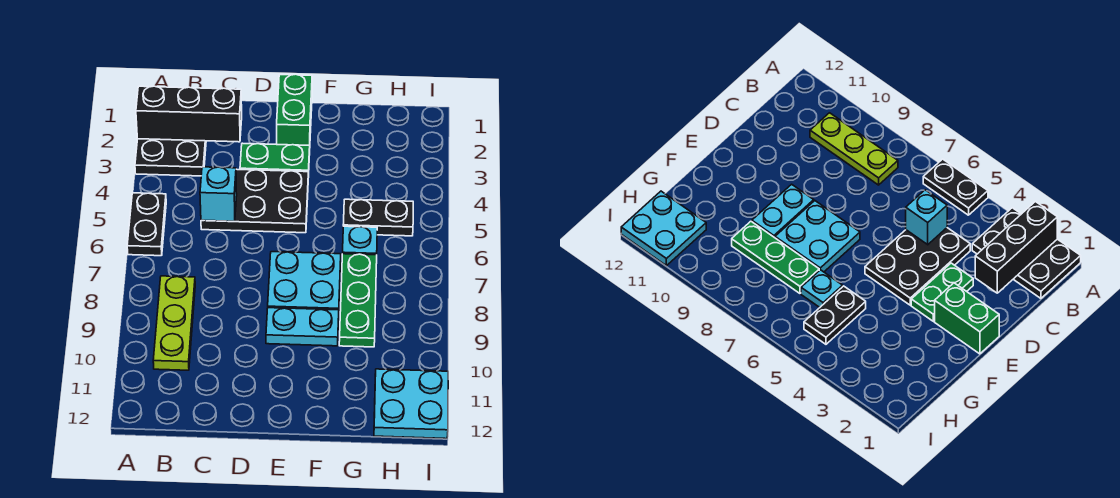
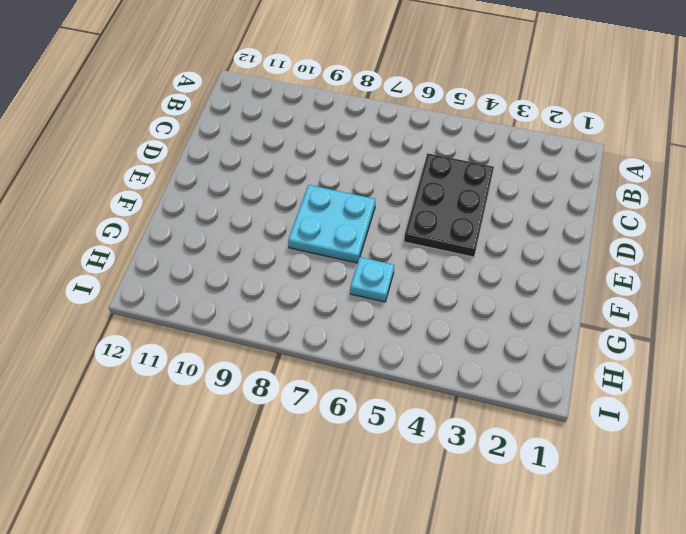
none -> black 2x3 plate [135,139,206,176]
none -> black 1x2 plate [127,193,166,256]
none -> lime 1x3 plate [153,276,195,370]

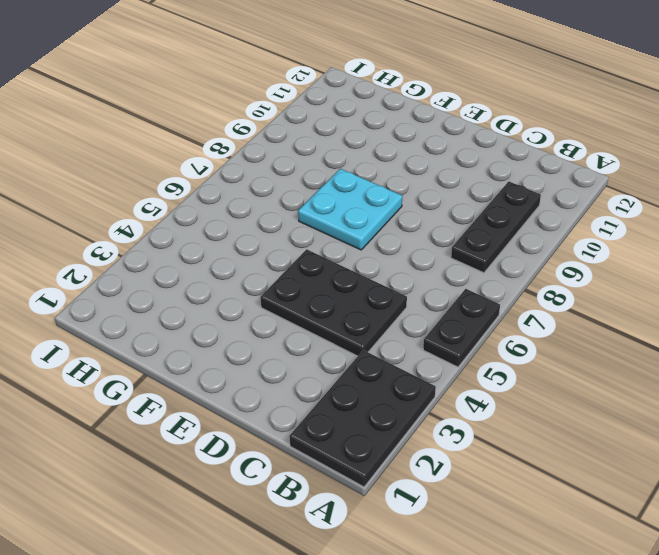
black 1x3 plate [451,181,541,273] -> lime 1x3 plate [153,276,195,370]
none -> green 1x2 plate [240,143,310,177]
none -> green 1x2 brick [277,74,312,145]
none -> cyan 1x2 plate [266,308,339,346]

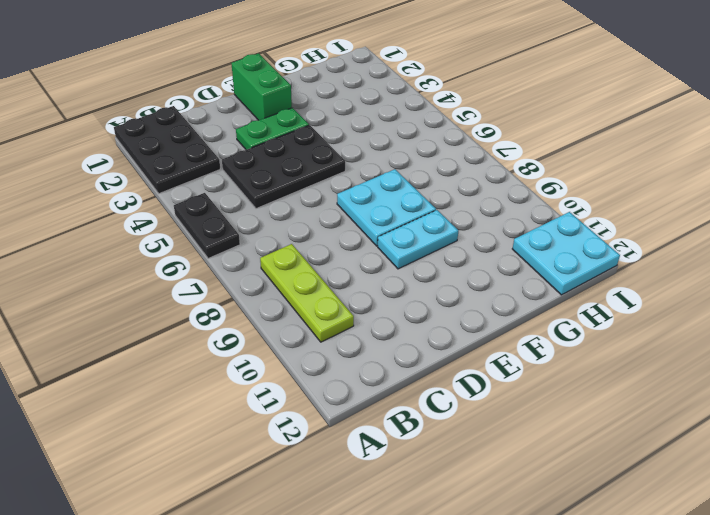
none -> black 1x2 plate [343,199,413,236]
none -> cyan 1x1 plate [343,226,377,255]
none -> green 1x3 plate [339,254,377,347]

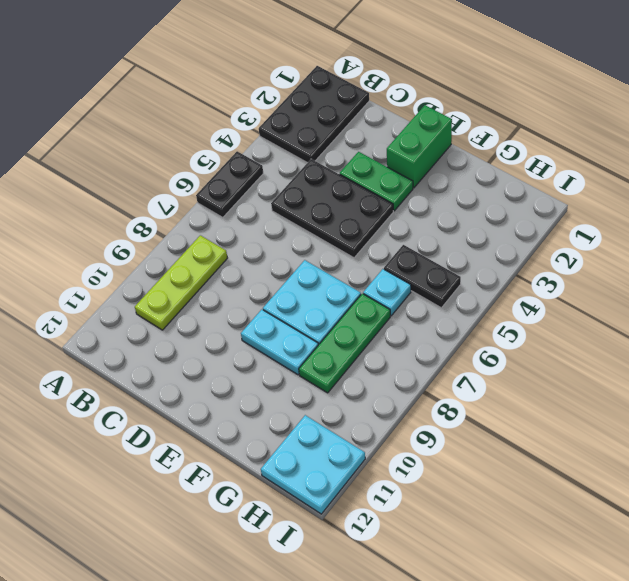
none -> black 1x3 brick [136,86,242,142]
none -> cyan 1x1 brick [200,167,237,221]

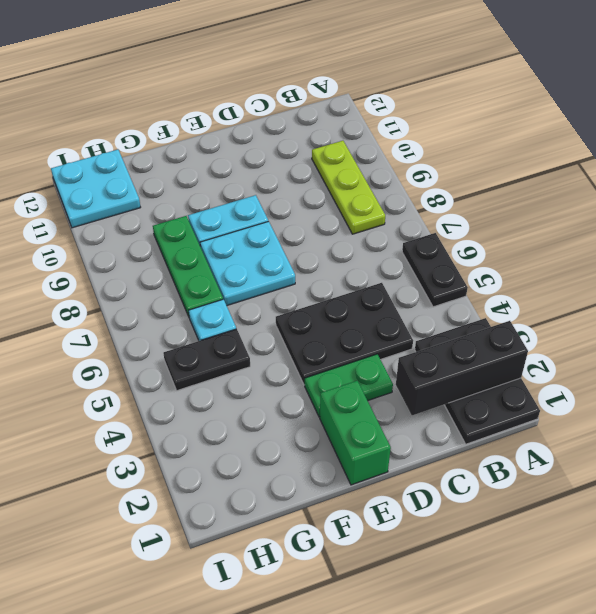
none -> cyan 1x1 brick [200,167,237,221]

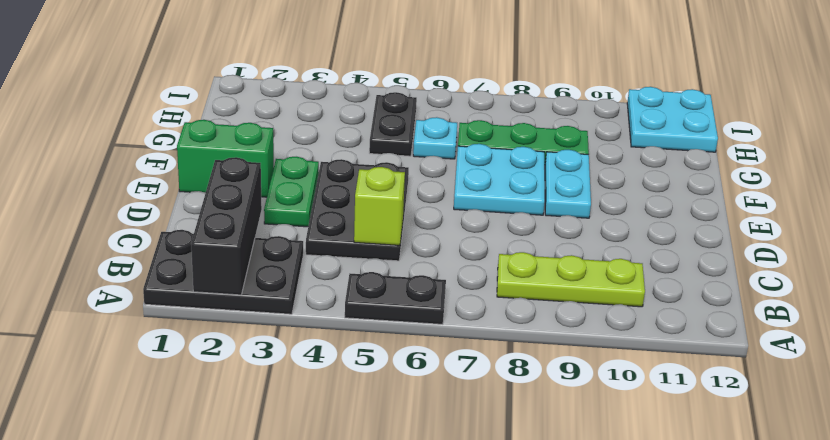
lime 1x1 brick [354,167,405,245] -> cyan 1x1 brick [200,167,237,221]

